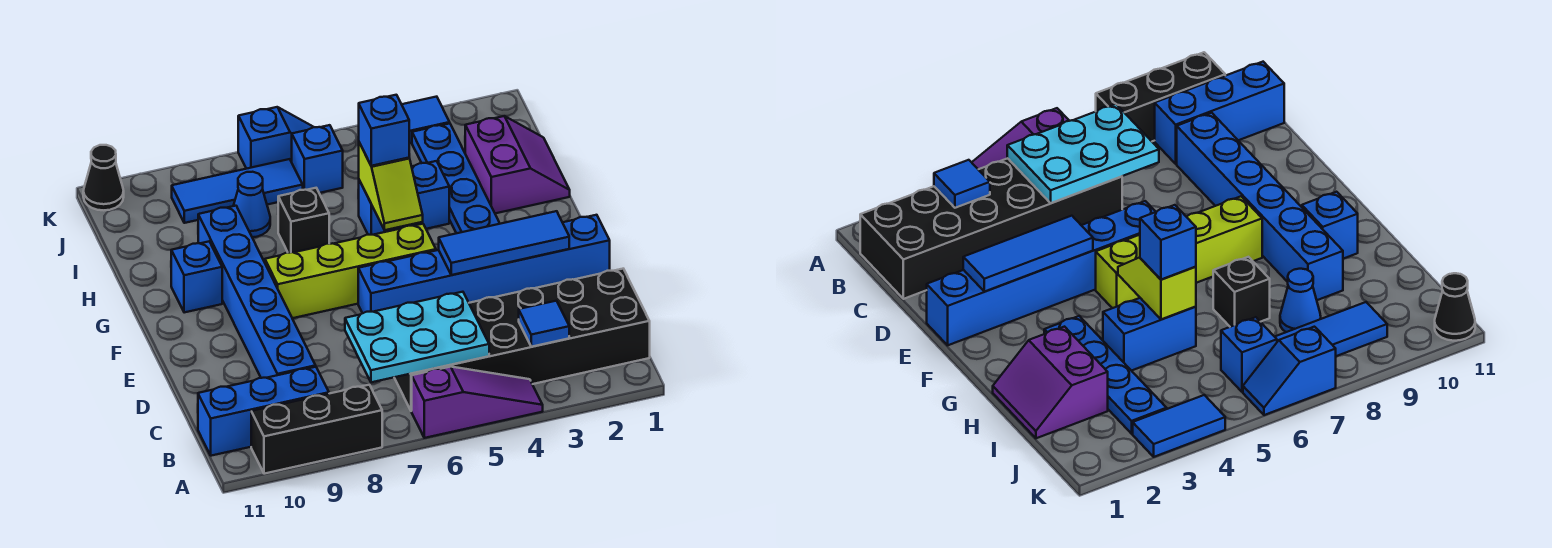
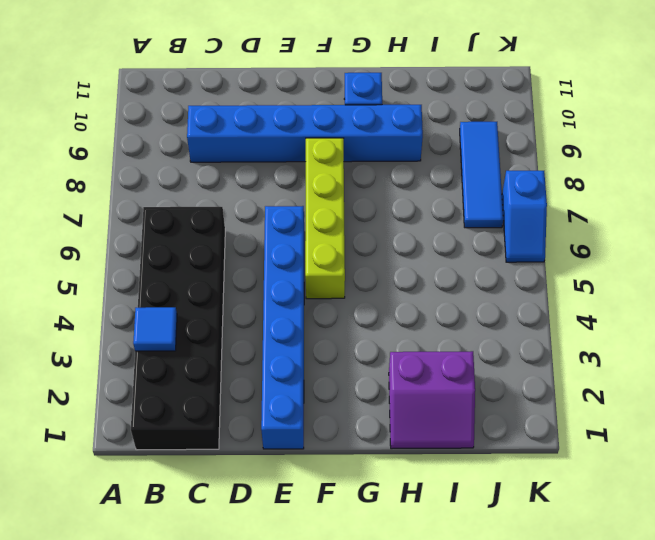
none -> purple 1x3 slope [412,367,543,438]
none -> black 1x3 brick [251,385,382,474]
none -> blue 1x3 brick [198,367,329,456]

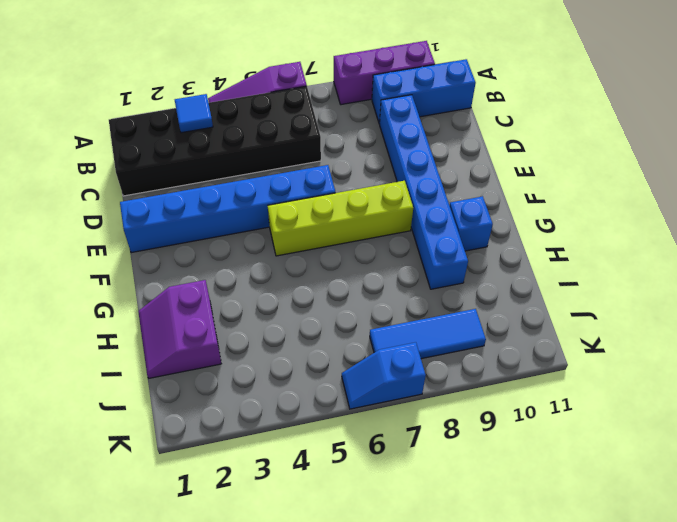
purple 1x3 brick [334,41,435,105] -> black 1x3 brick [251,385,382,474]
none -> blue 1x4 plate [412,123,500,233]
none -> blue 1x2 brick [358,161,449,235]
none -> black 1x1 brick [278,188,329,253]

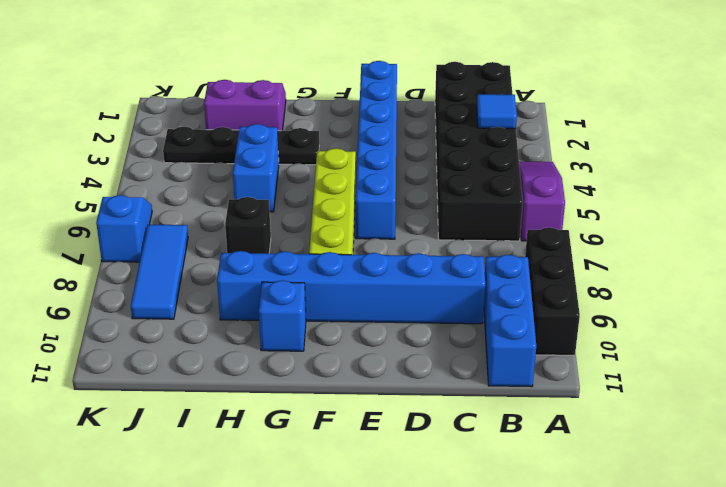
black 1x4 plate [163,127,319,165] -> blue 1x4 plate [412,123,500,233]
none -> blue 1x1 cone [234,172,270,237]
none -> blue 1x1 brick [292,125,343,193]
none -> blue 1x2 tile [402,97,450,143]

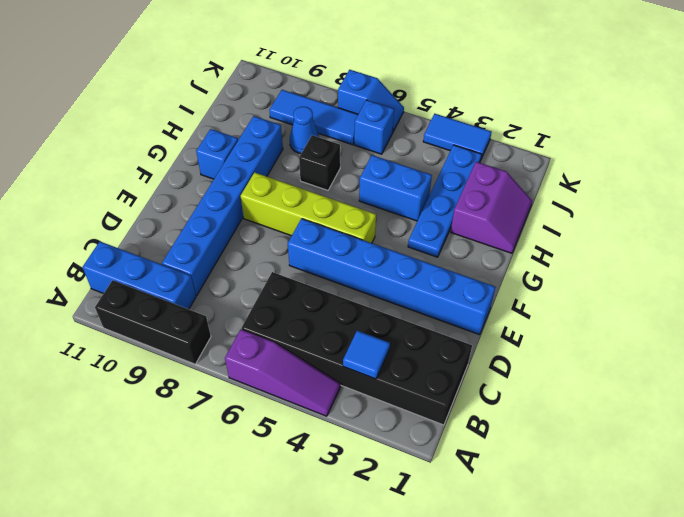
none -> black 1x1 cone [83,145,124,210]
none -> cyan 2x3 plate [345,292,489,382]
none -> blue 1x3 tile [439,211,569,275]

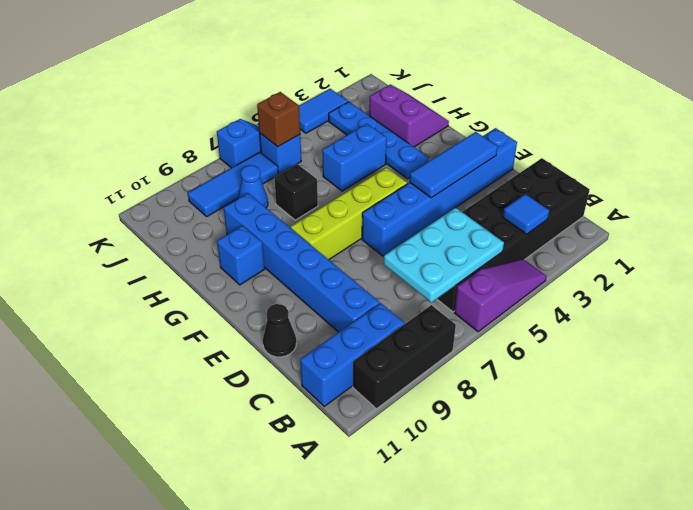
black 1x1 cone [263,304,296,357] -> black 1x1 cone moved to [83,145,124,210]
brown 1x1 brick [257,92,300,147] -> none
none -> lime 1x2 slope [359,143,423,230]
none -> blue 1x1 brick [359,95,409,166]

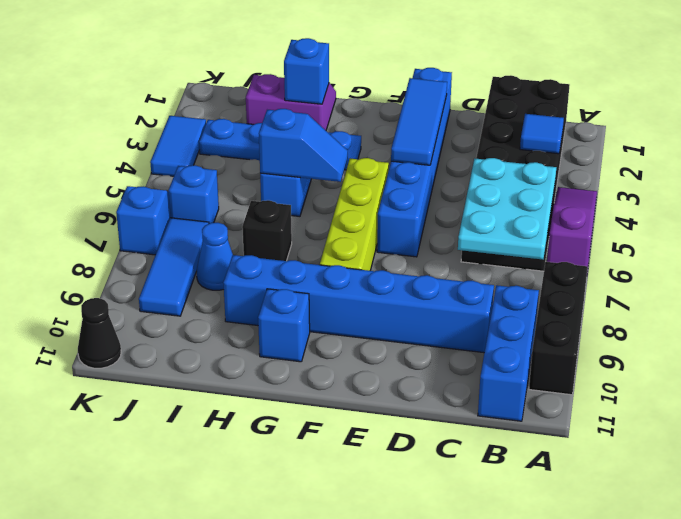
blue 1x2 slope [259,109,348,182] -> lime 1x2 slope [359,143,423,230]
blue 1x1 brick [284,38,329,104] -> blue 1x1 brick moved to [359,95,409,166]

